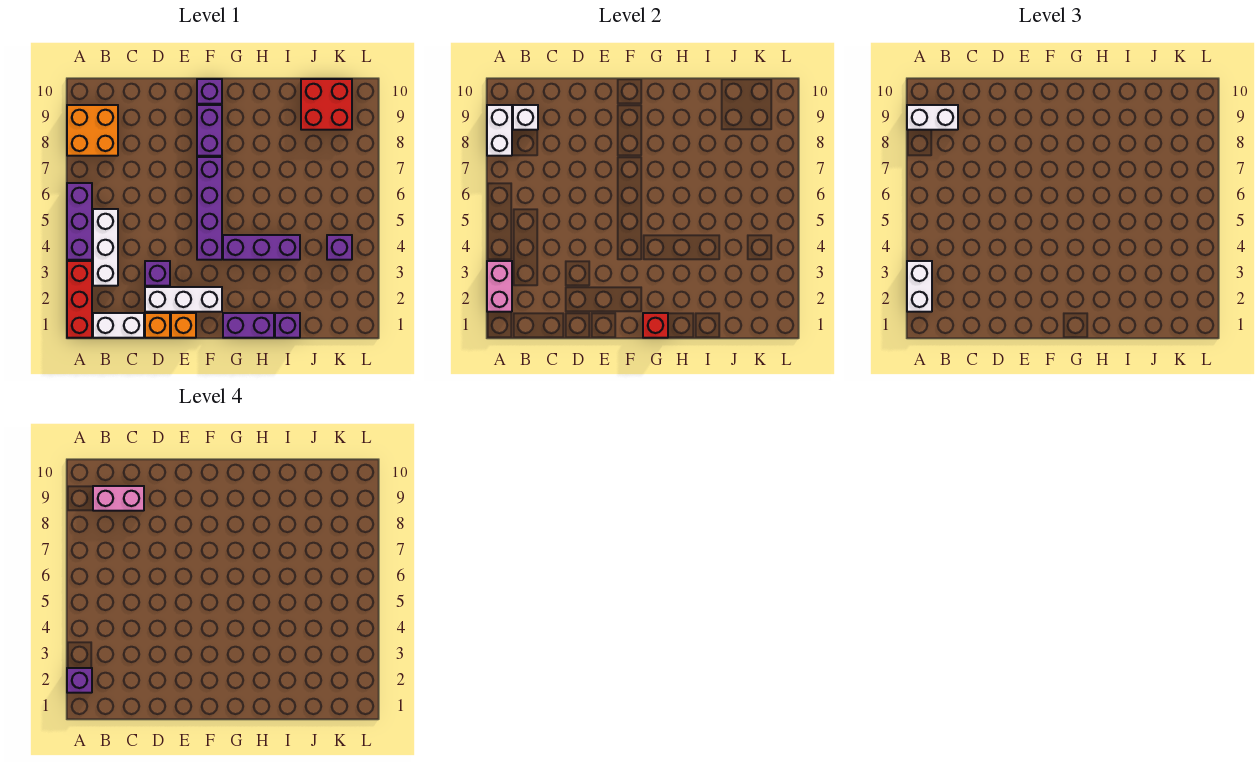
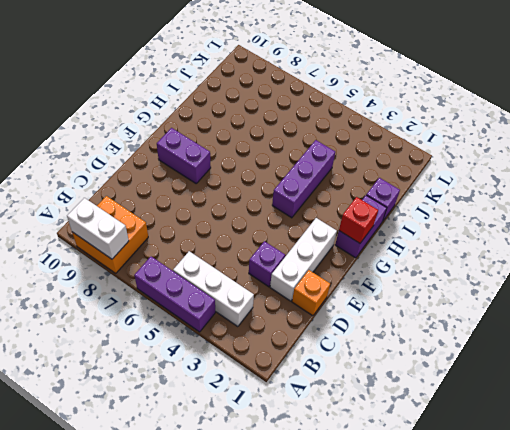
none -> red 1x3 brick [67,261,92,338]
none -> white 1x2 brick [93,313,144,338]
none -> orange 1x1 brick [171,313,196,338]

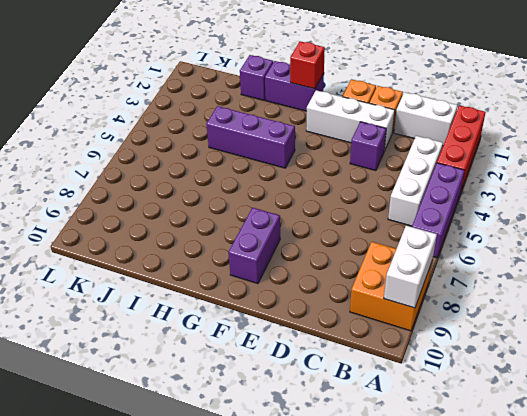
none -> purple 1x4 brick [197,157,222,260]
none -> purple 1x1 brick [197,79,222,104]
none -> red 2x2 brick [301,79,352,130]

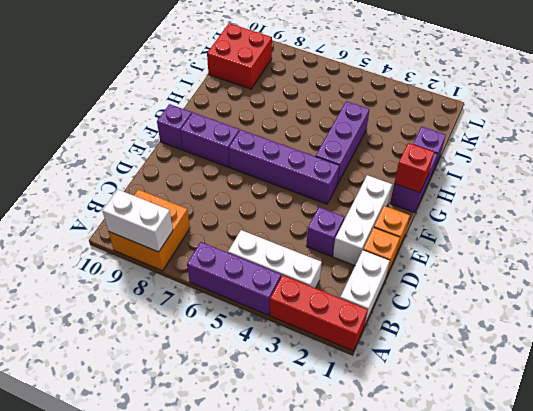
none -> purple 1x1 brick [327,235,352,260]
none -> pink 1x2 brick [487,261,512,312]
none -> white 1x1 brick [513,105,538,130]

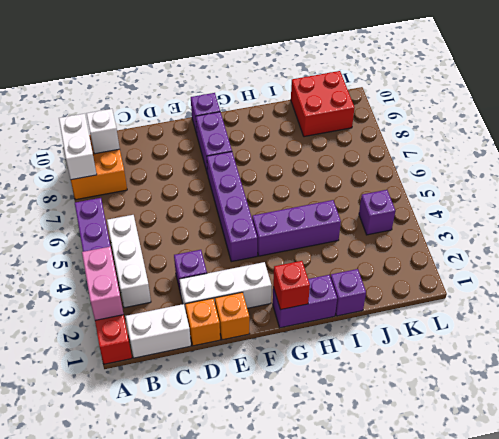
none -> white 1x2 brick [907,261,932,312]
none -> white 1x2 brick [907,105,958,130]
none -> purple 1x1 brick [67,668,92,693]

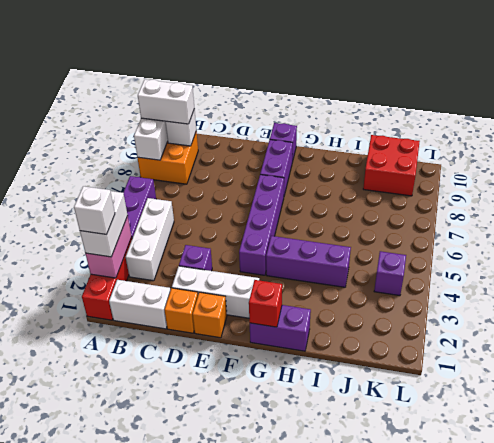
white 1x1 brick [74,186,115,235] -> purple 1x1 brick [67,668,92,693]
none -> purple 1x1 brick [275,313,300,338]
none -> pink 1x2 brick [93,486,144,511]

